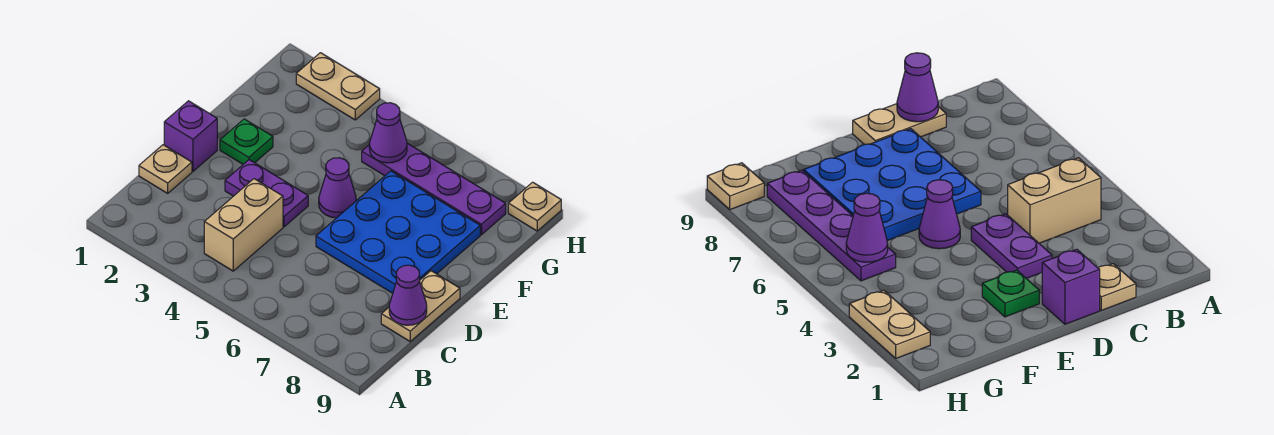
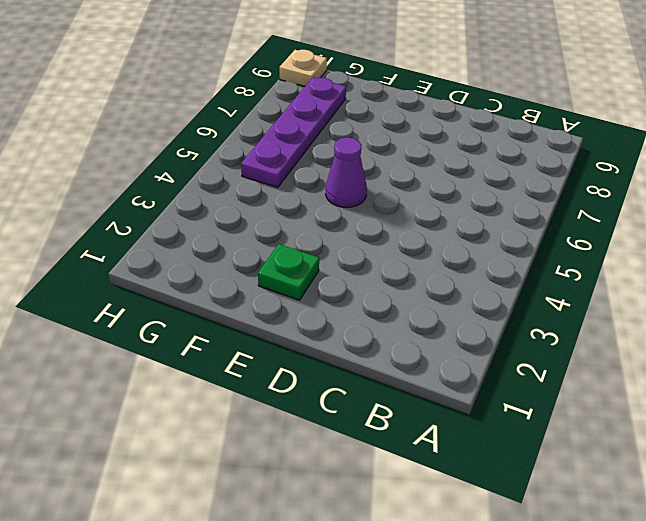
none -> tan 1x2 brick [204,179,283,271]
none -> tan 1x1 plate [139,145,192,193]
none -> tan 1x2 plate [381,271,460,341]

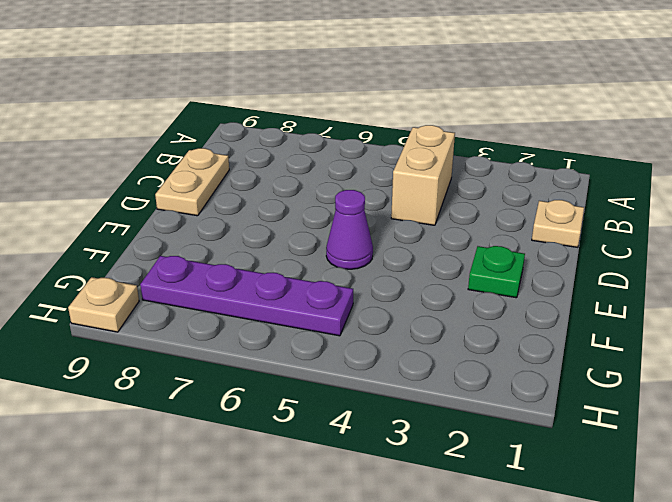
none -> purple 1x1 brick [164,101,217,171]
none -> purple 1x2 plate [225,160,308,227]
none -> blue 3x3 plate [316,171,480,293]

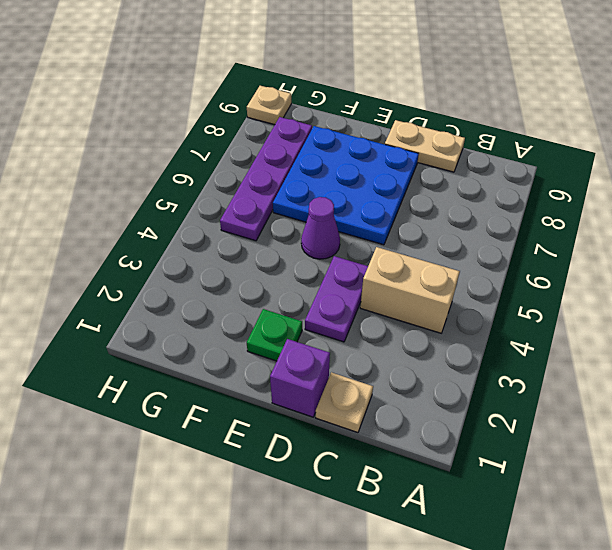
none -> tan 1x2 plate [296,53,380,120]
none -> purple 1x1 cone [389,265,427,325]
none -> purple 1x1 cone [369,103,407,163]

